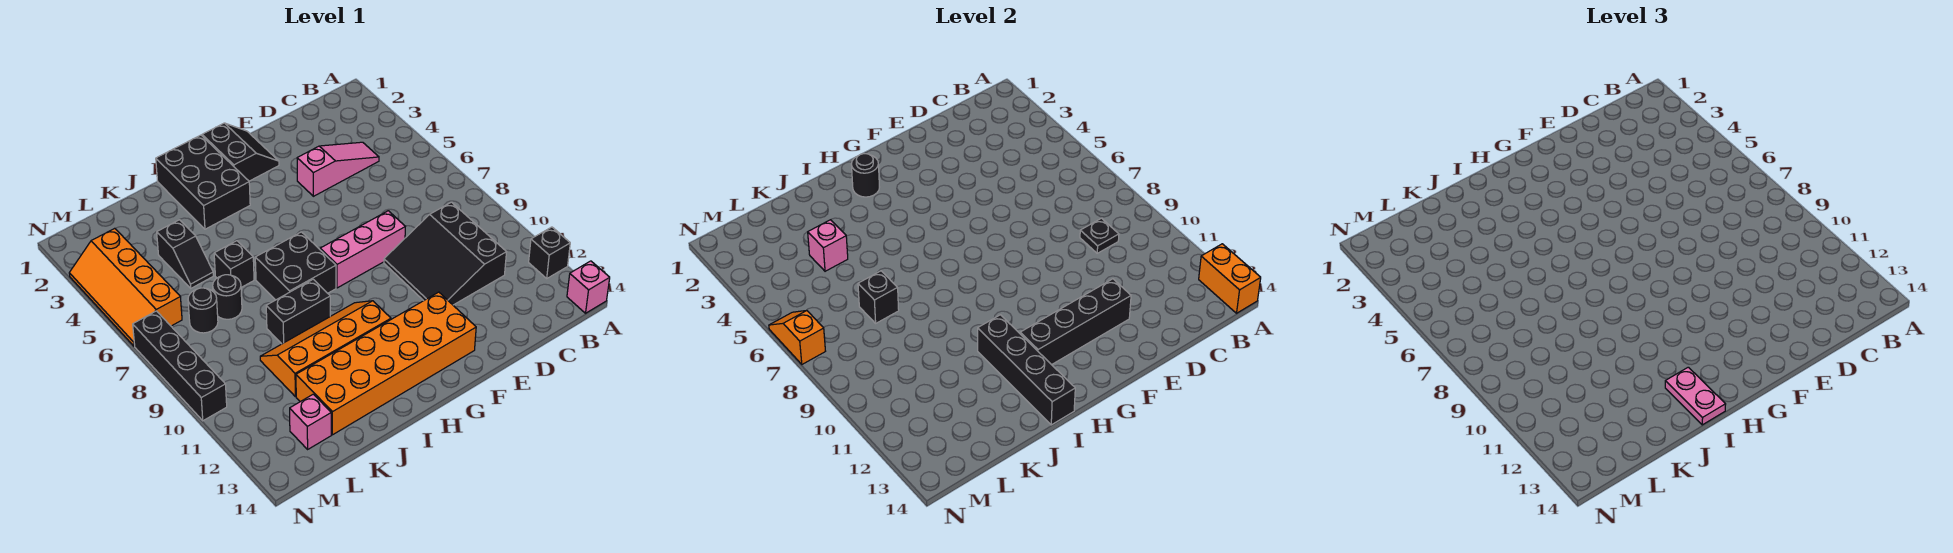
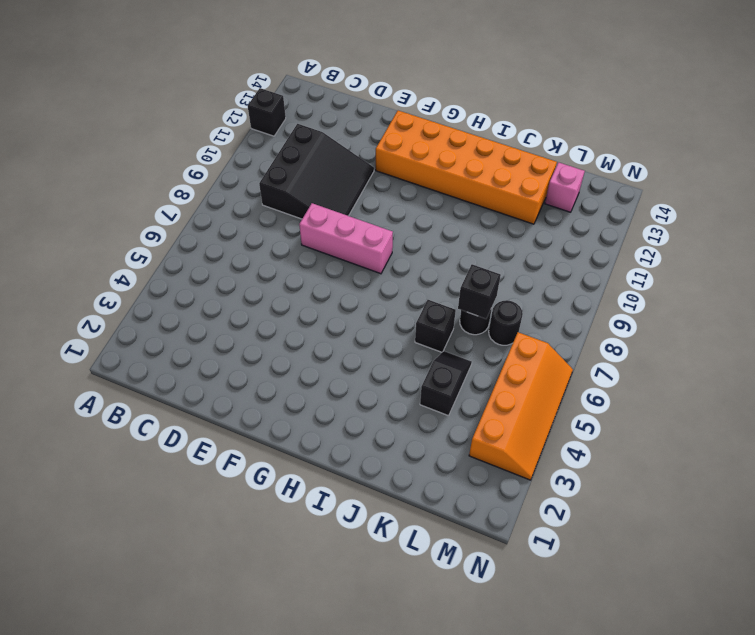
none -> pink 1x1 brick [567,261,610,313]
none -> pink 1x3 slope [297,142,379,196]
none -> black 2x2 slope [202,123,279,181]

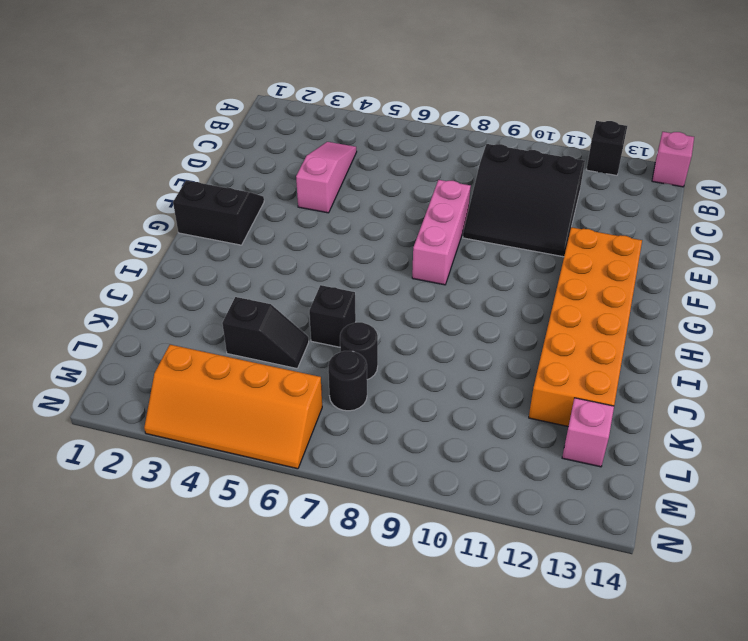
none -> black 2x3 brick [156,135,250,229]
none -> black 2x2 brick [255,232,336,300]
none -> orange 2x4 slope [260,301,391,397]

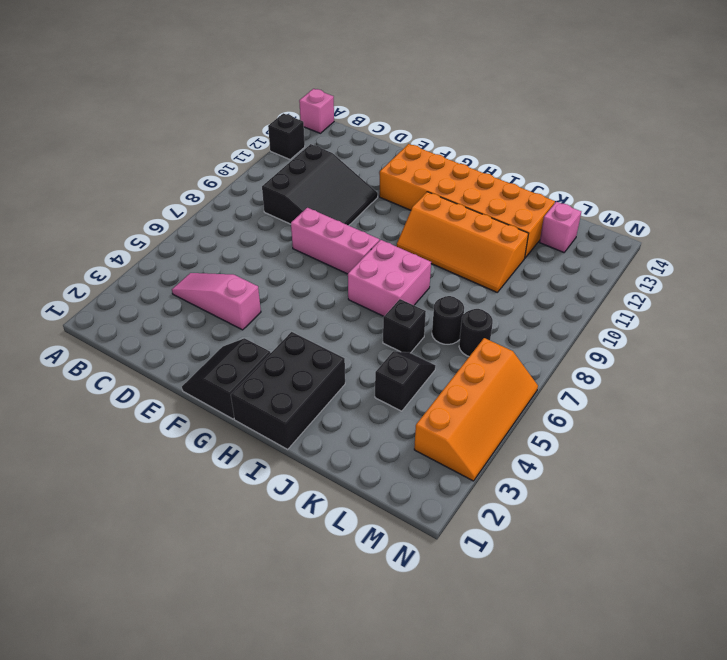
pink 2x2 brick [348,240,431,316] -> black 2x2 brick [255,232,336,300]
none -> black 1x2 brick [266,279,330,344]
none -> black 1x4 brick [133,311,227,421]
none -> orange 1x2 brick [1199,244,1261,313]

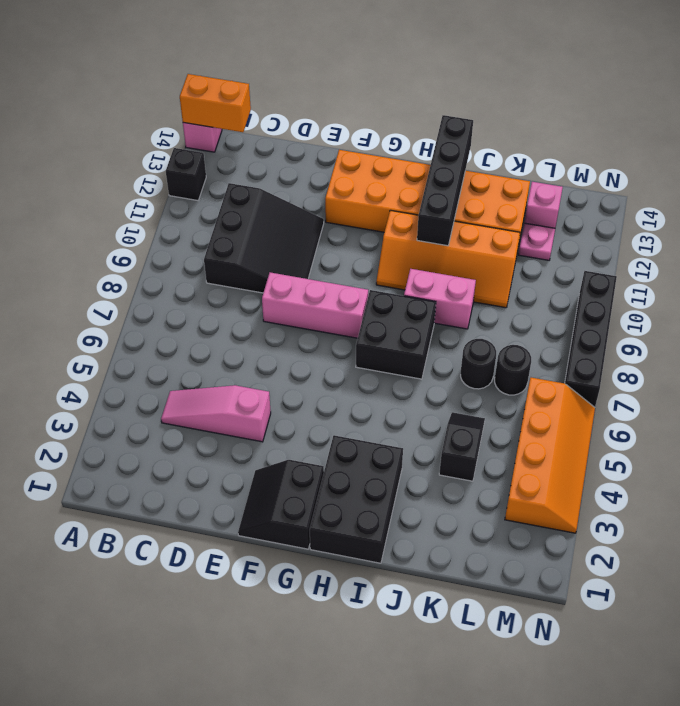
orange 1x2 brick [180,74,251,132] -> orange 1x2 brick turned to [1199,244,1261,313]
pink 1x2 brick [404,269,476,329] -> black 1x2 brick [266,279,330,344]
pink 1x1 plate [519,223,555,260] -> none
none -> black 1x1 brick [214,241,254,287]
none -> black 1x1 plate [1080,218,1119,253]
none -> black 1x4 brick [1020,279,1131,365]

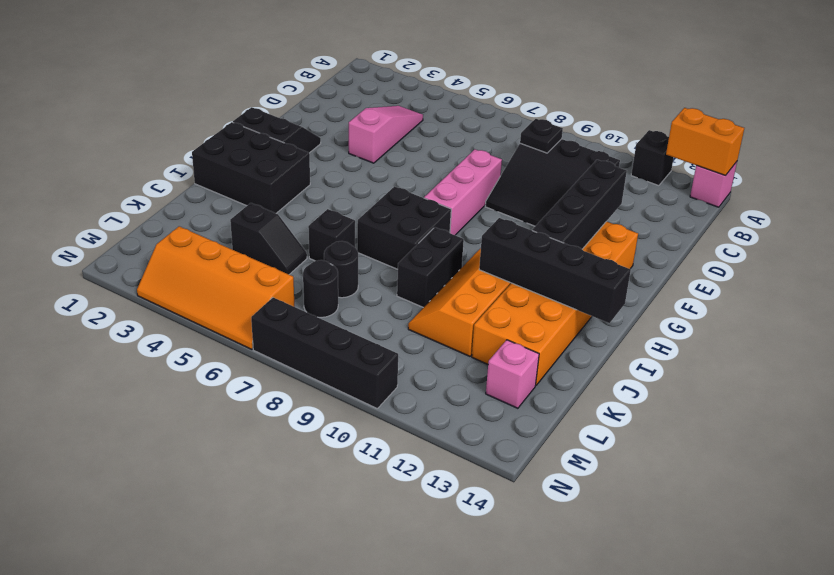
none -> black 1x1 round brick [851,154,879,197]
none -> pink 1x1 brick [808,220,848,271]
none -> black 1x1 brick [858,271,899,323]

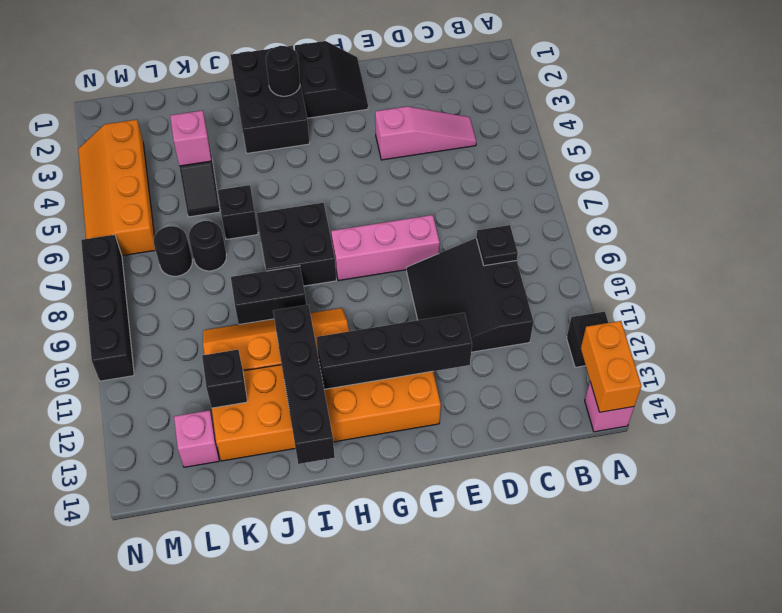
black 1x1 brick [202,350,247,408] -> black 1x1 brick moved to [858,271,899,323]
none -> orange 1x2 slope [769,310,825,364]
none -> pink 1x2 plate [1665,367,1726,425]

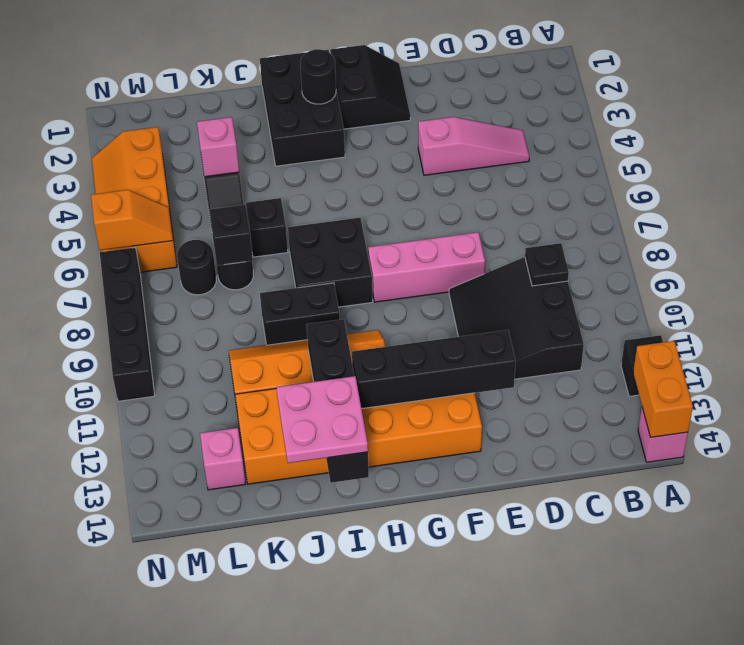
pink 2x2 plate [276,376,368,463] -> pink 1x2 plate [1665,367,1726,425]
orange 1x2 slope [91,190,173,250] -> orange 1x2 slope turned to [769,310,825,364]

